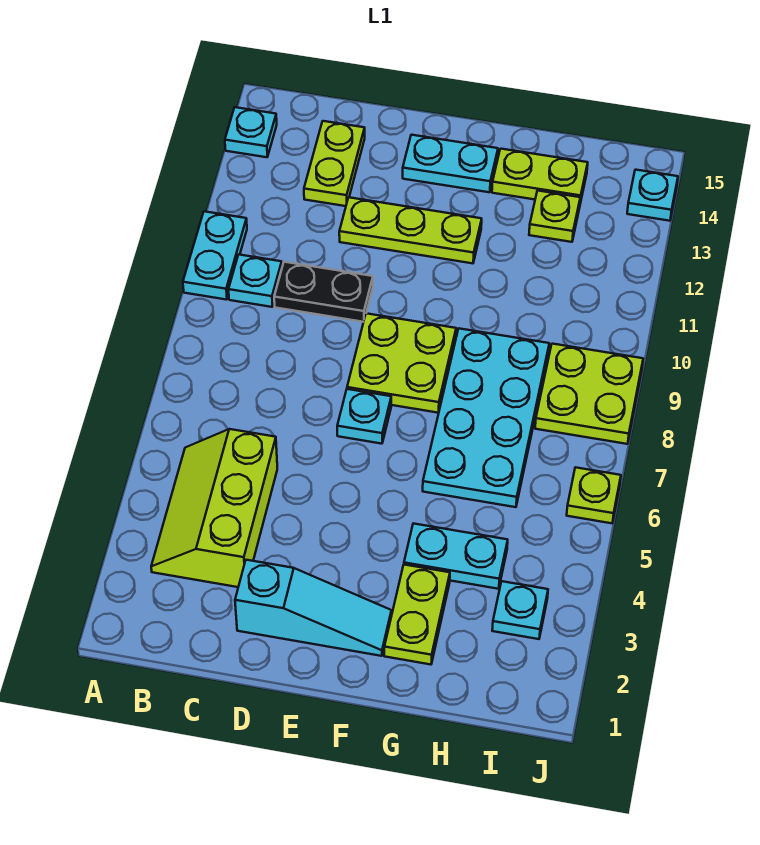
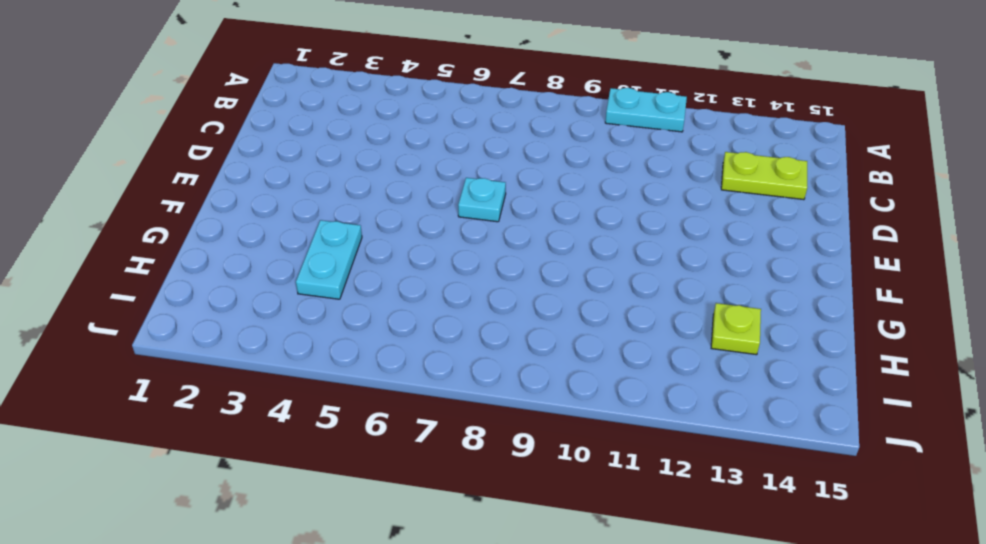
none -> cyan 1x1 plate [225,107,277,157]
none -> lime 2x3 slope [151,429,277,587]
none -> cyan 1x1 plate [229,255,282,307]

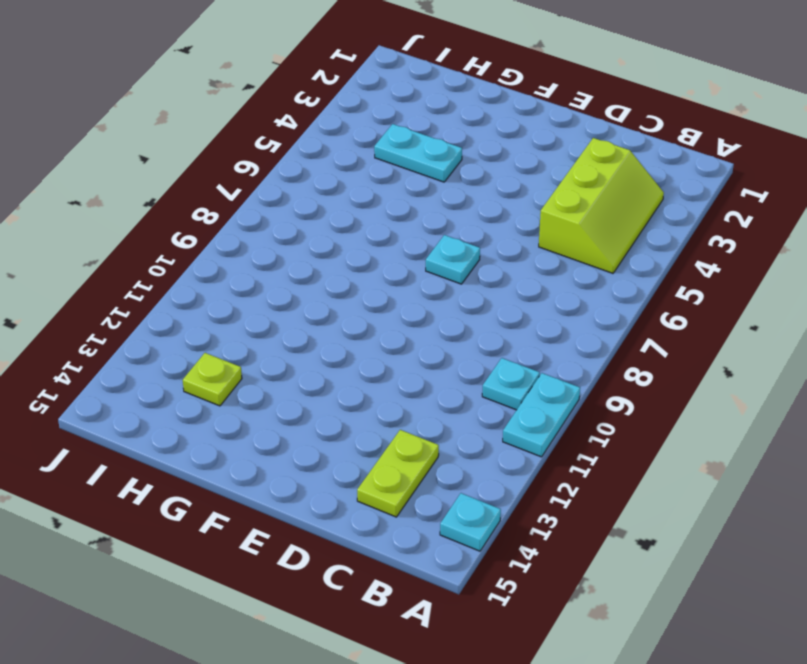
none -> black 1x2 plate [274,262,373,322]
none -> cyan 1x3 slope [235,560,391,656]
none -> lime 1x3 plate [339,197,482,263]

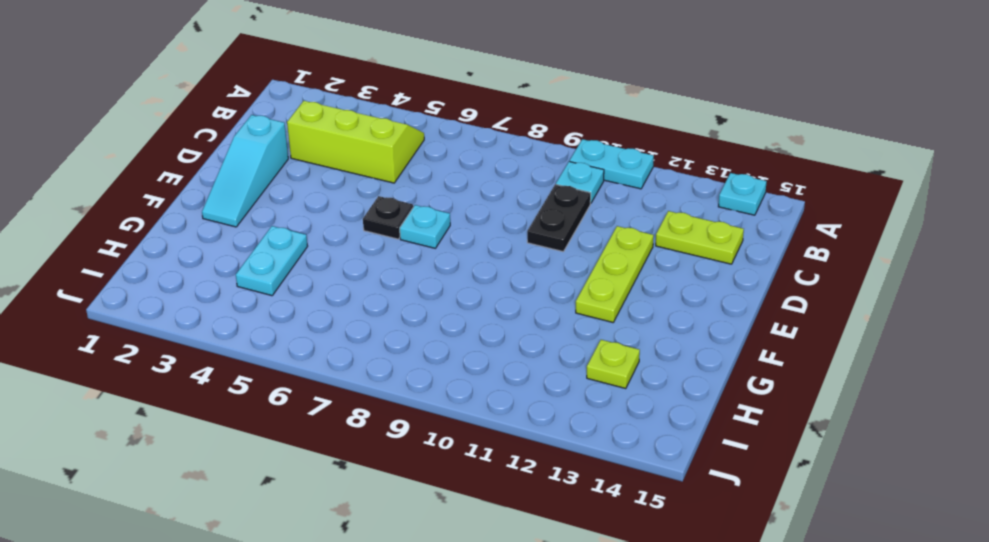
black 1x1 plate [363,196,413,239] -> none
none -> lime 2x2 plate [347,313,456,413]
none -> cyan 1x2 plate [403,135,498,192]
none -> lime 1x2 plate [384,565,450,665]

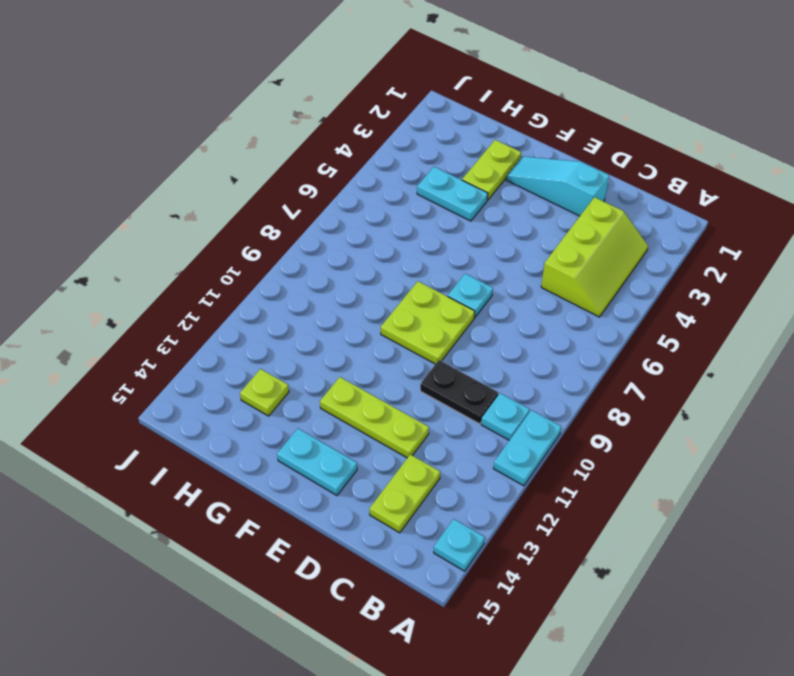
none -> cyan 2x4 plate [423,329,549,507]
none -> lime 1x2 plate [492,149,588,203]
none -> cyan 1x1 plate [492,581,548,639]

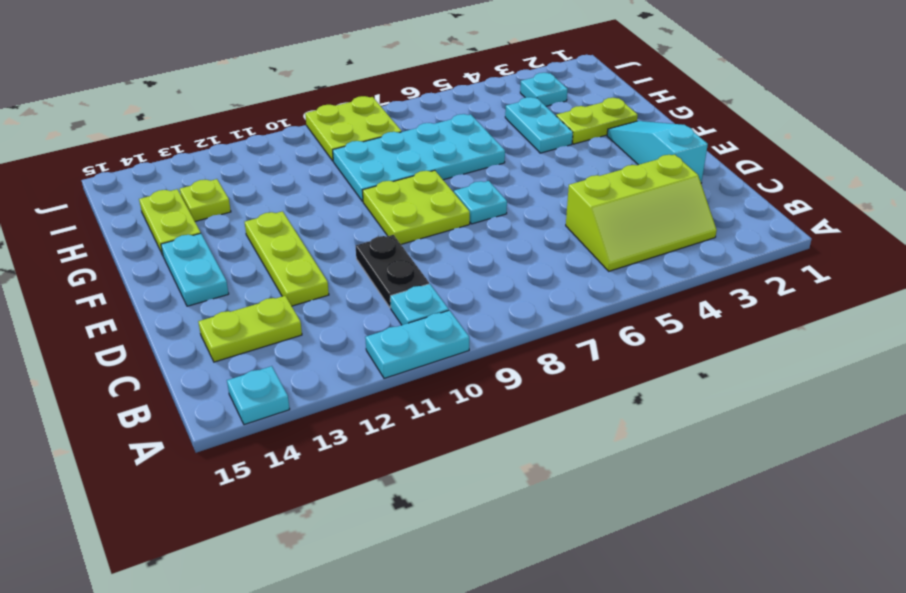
none -> lime 1x1 plate [567,467,621,523]
none -> cyan 1x1 plate [627,170,678,221]

